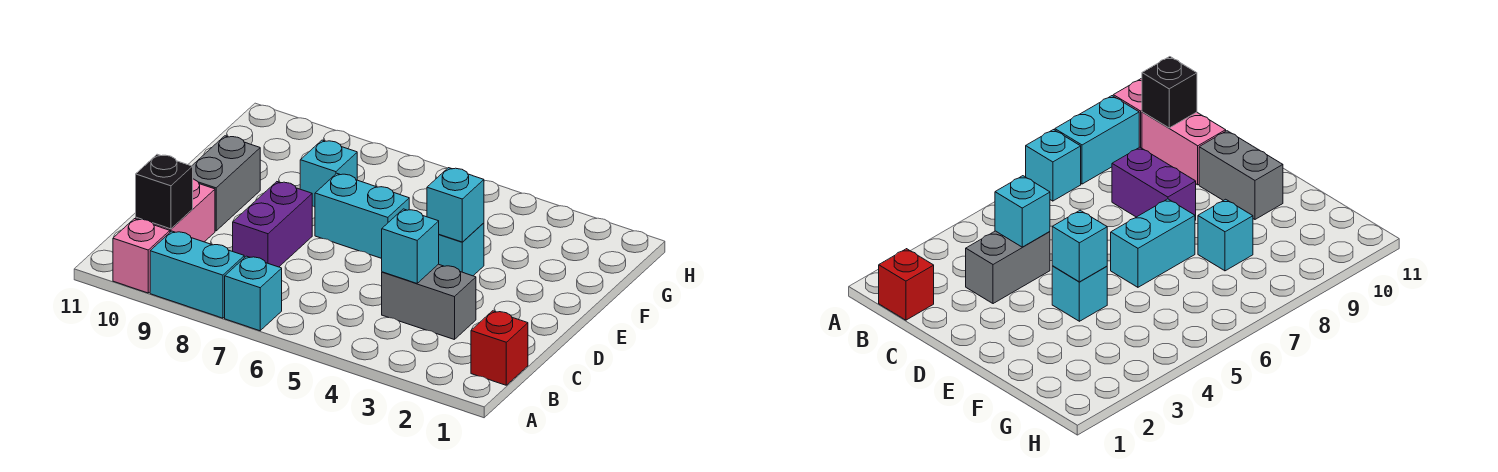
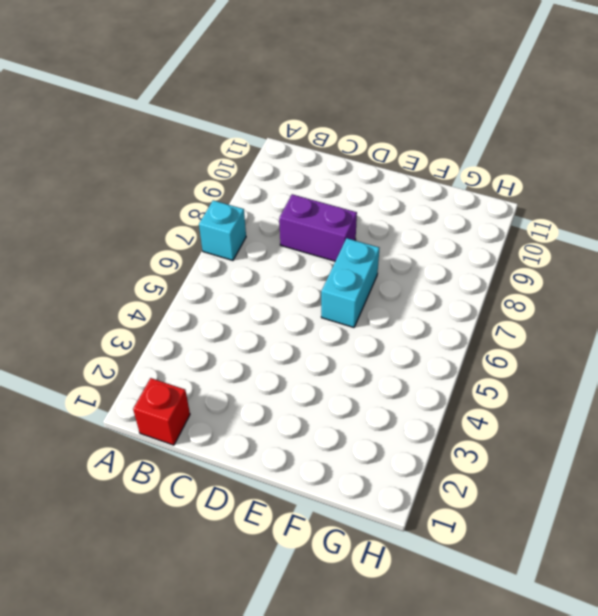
none -> cyan 1x2 brick [150,231,244,318]
none -> pink 1x1 brick [113,219,170,293]
none -> pink 1x2 brick [136,179,215,242]

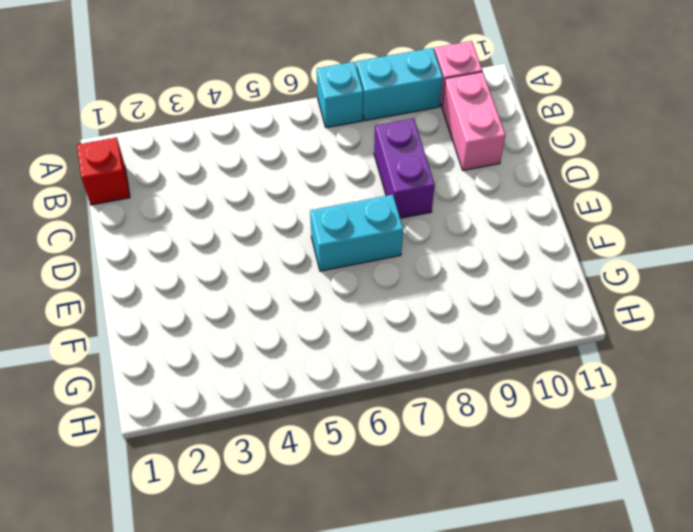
none -> grey 1x2 brick [382,264,476,340]
none -> grey 1x2 brick [192,136,260,231]
none -> cyan 1x1 brick [439,223,484,276]

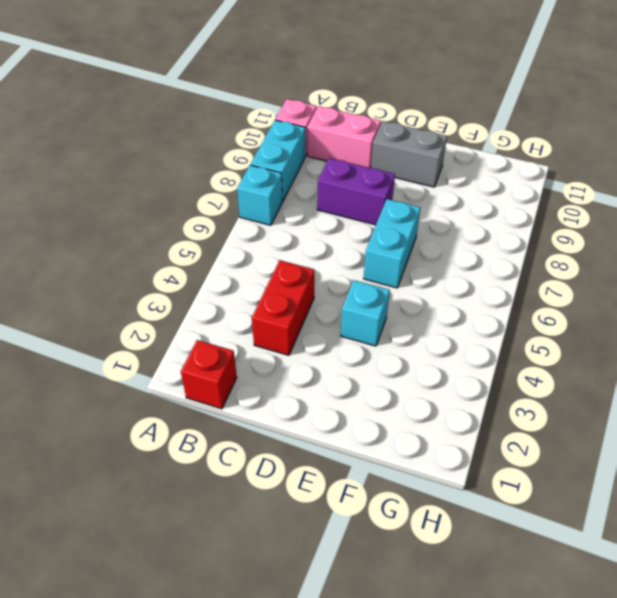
red 1x2 brick [252,260,314,355] -> grey 1x2 brick [382,264,476,340]
none -> cyan 1x1 brick [300,140,357,207]
none -> black 1x1 brick [136,154,193,229]
none -> cyan 1x1 brick [382,209,439,283]

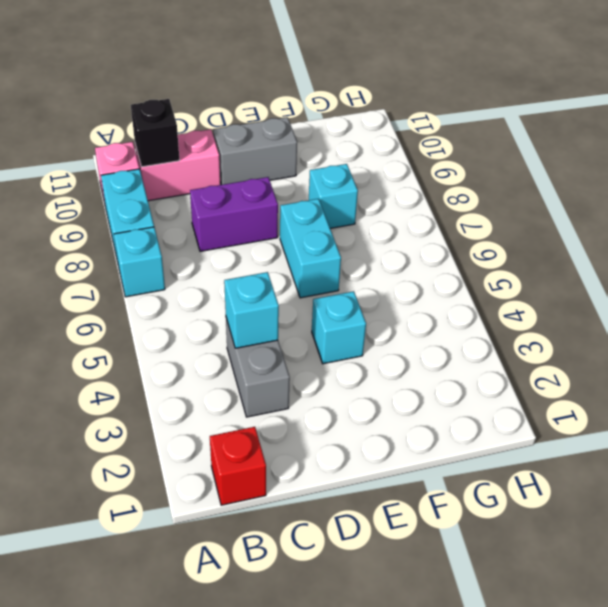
none -> cyan 1x1 brick [427,168,484,242]

